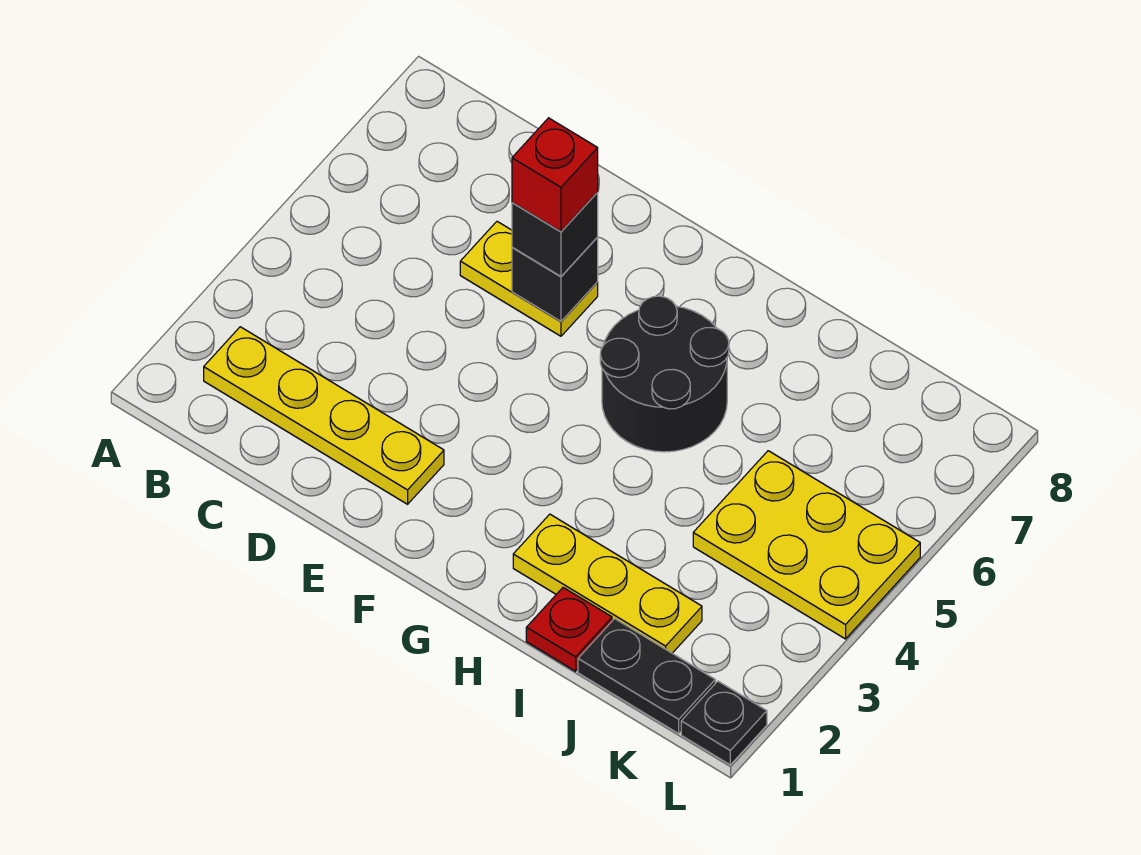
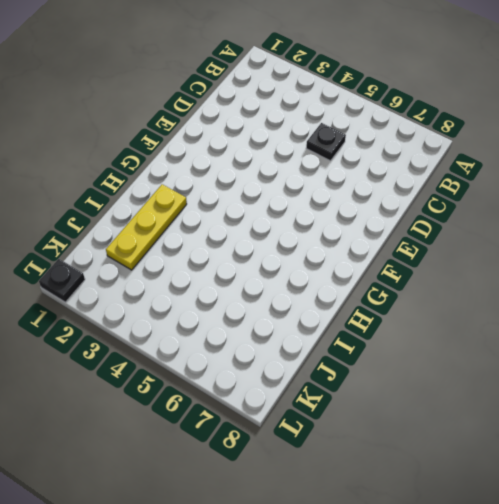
black 1x1 plate [306,123,346,161] -> none
none -> yellow 1x4 plate [204,327,444,504]
none -> yellow 1x2 plate [460,222,598,336]

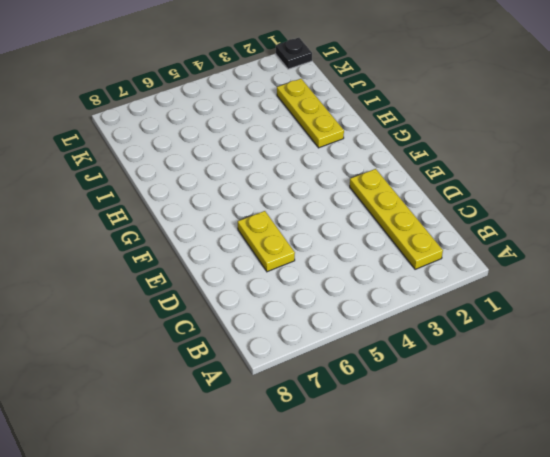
none -> black 2x2 round brick [600,296,729,452]
none -> red 1x1 plate [526,588,612,671]

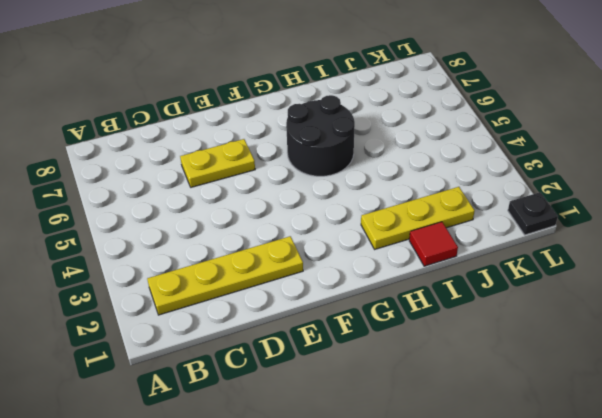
red 1x1 tile [409,222,458,266] -> red 1x1 plate [526,588,612,671]
none -> black 1x2 plate [578,619,715,734]
none -> yellow 2x3 plate [693,451,920,639]

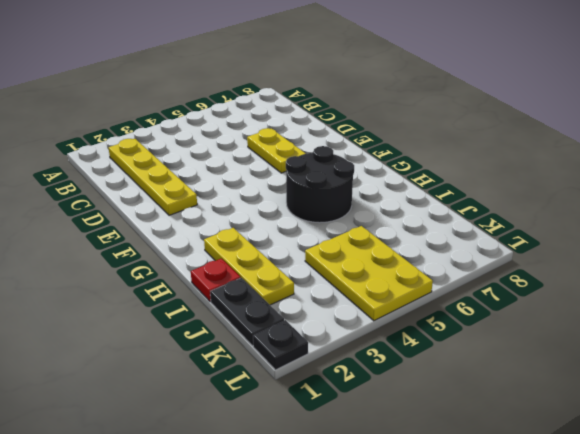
none -> black 1x1 brick [512,237,598,321]
none -> black 1x1 brick [512,192,598,276]

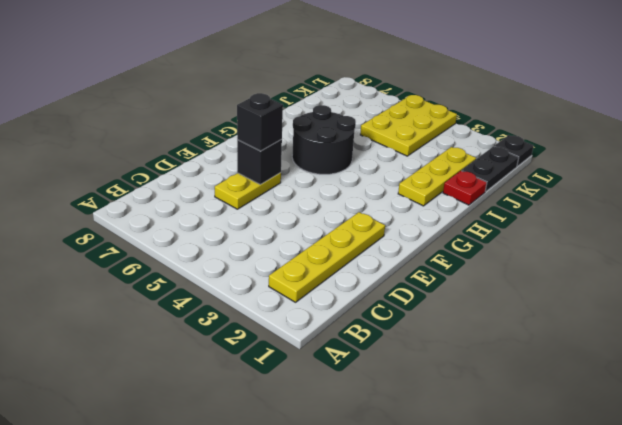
none -> red 1x1 brick [512,118,598,232]

